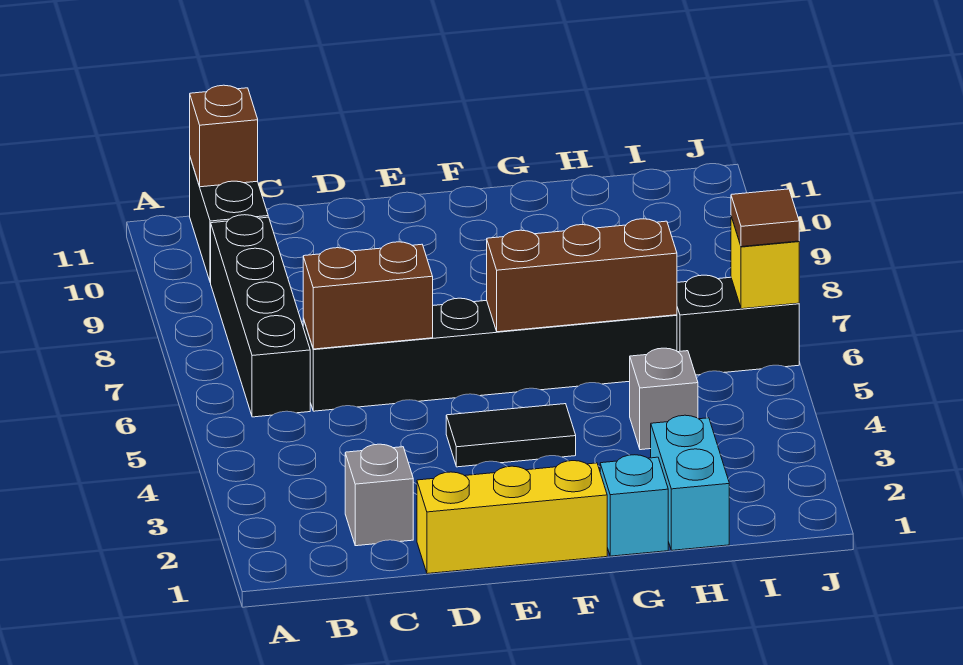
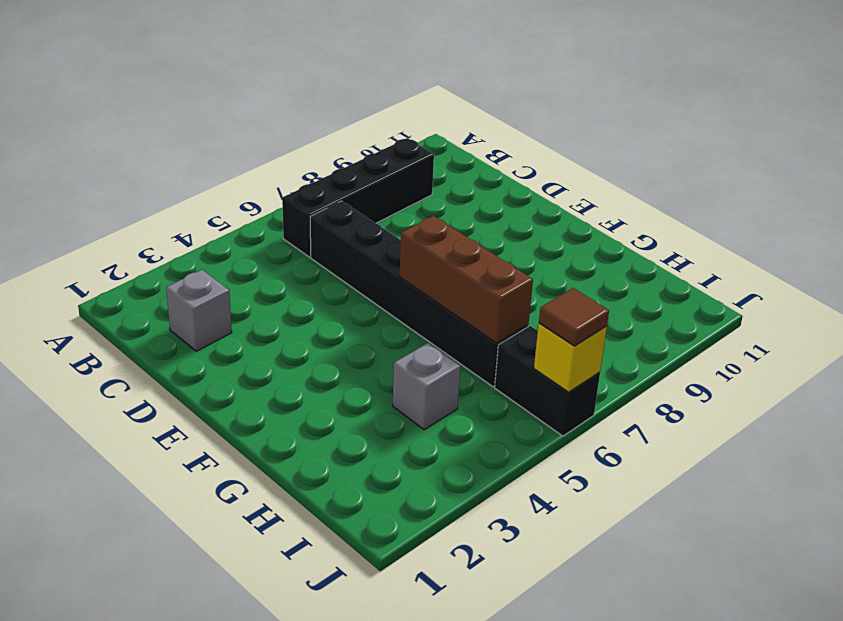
none -> black 1x2 brick [190,158,268,283]
none -> yellow 1x3 brick [417,461,607,574]
none -> black 1x2 tile [446,404,576,467]

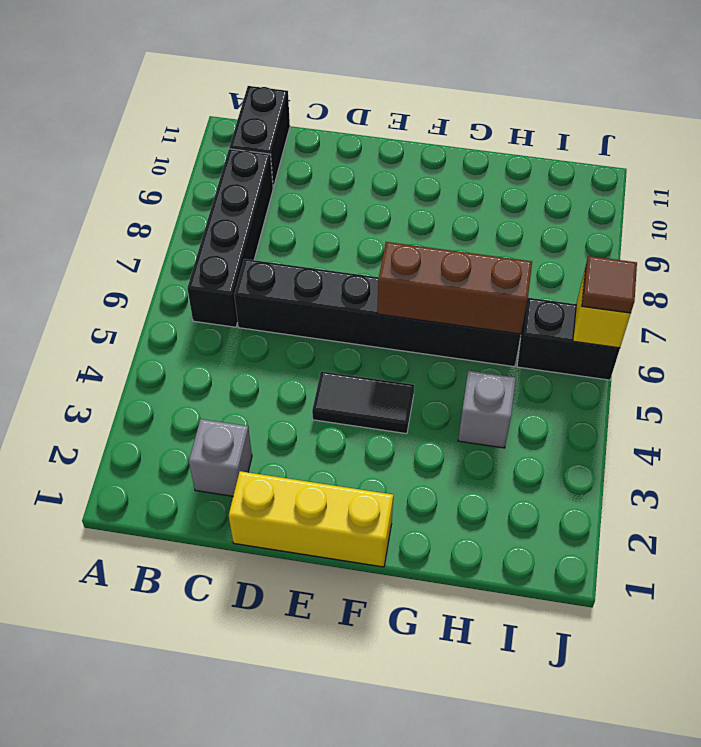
none -> cyan 1x1 brick [600,455,668,556]
none -> cyan 1x2 brick [651,415,729,550]
none -> brown 1x1 brick [190,85,258,187]

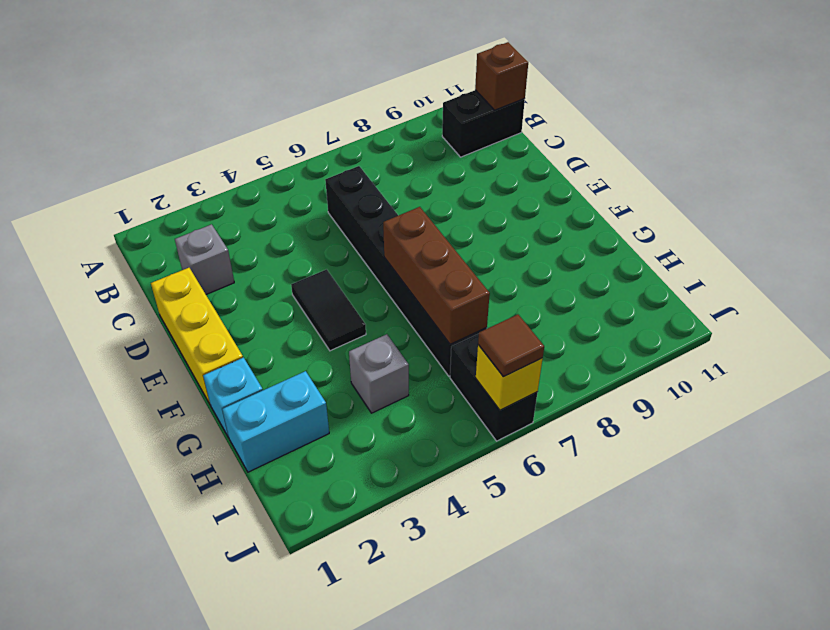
none -> black 1x4 brick [211,215,310,417]
none -> brown 1x2 brick [303,242,433,349]

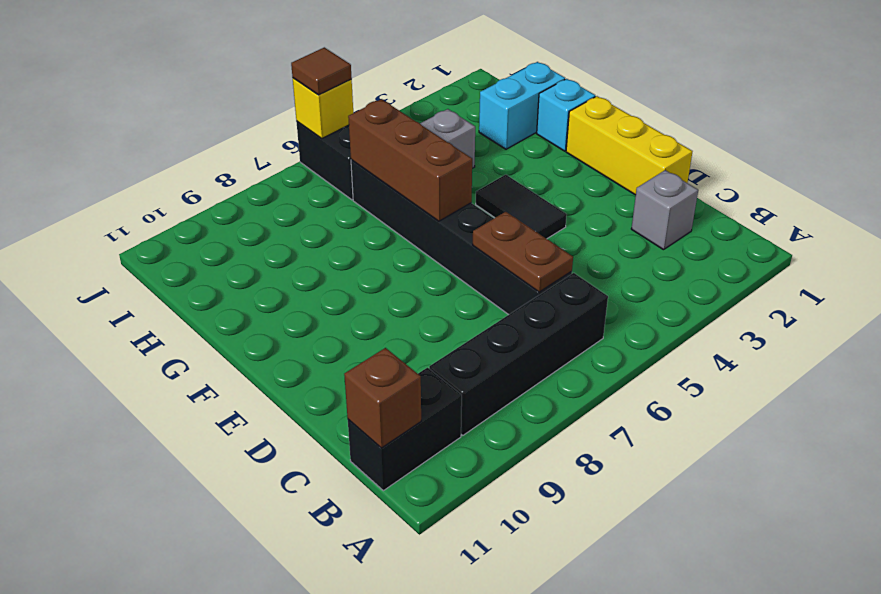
brown 1x2 plate [473,212,573,292] -> brown 1x2 brick [303,242,433,349]

